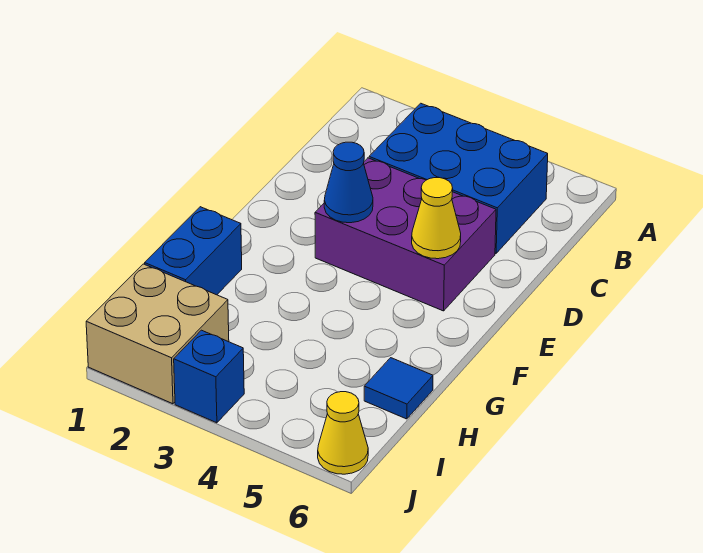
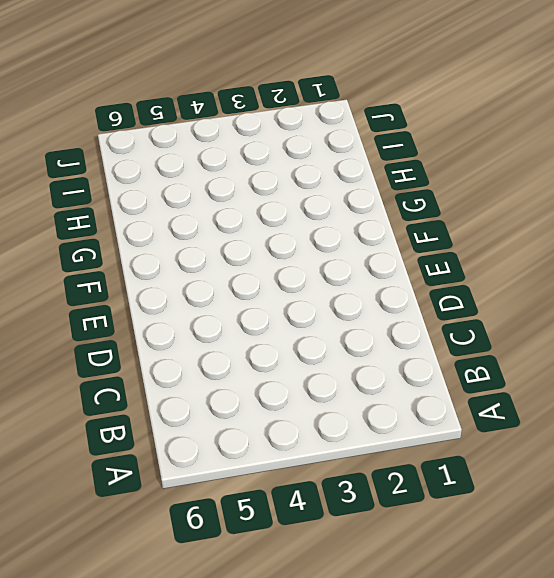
none -> blue 2x3 brick [369,103,548,253]
none -> purple 2x3 brick [315,158,496,311]

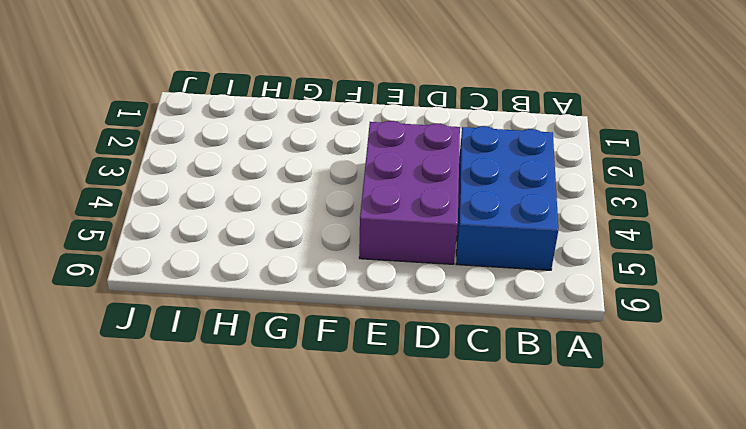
none -> blue 1x2 brick [145,207,242,295]
none -> blue 1x1 tile [364,358,433,419]

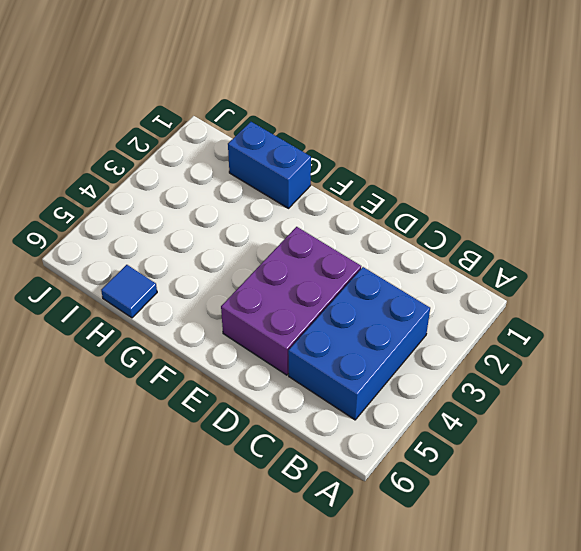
none -> tan 2x2 brick [86,264,229,404]
none -> blue 1x1 brick [174,330,244,423]

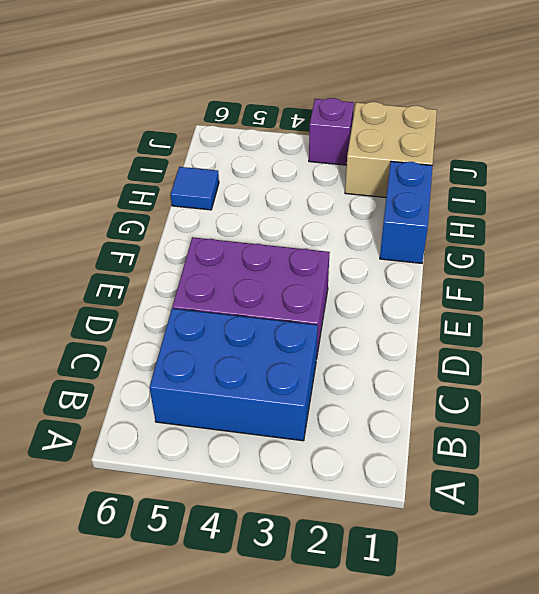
purple 1x1 brick [309,98,354,165] -> blue 1x1 brick [174,330,244,423]
none -> yellow 1x1 cone [318,392,368,474]
none -> blue 1x1 cone [324,142,373,223]

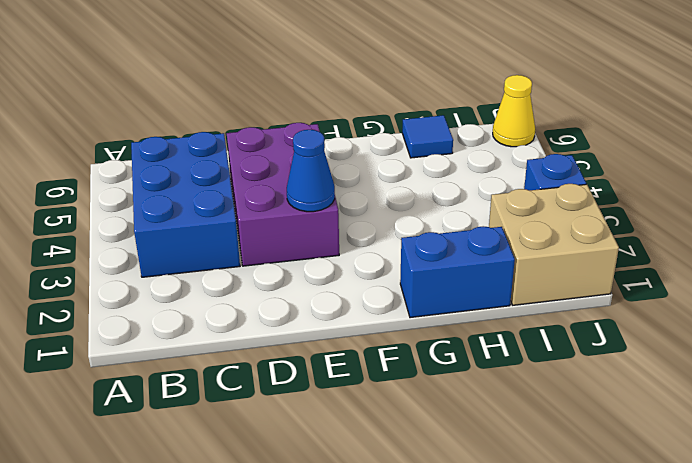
none -> yellow 1x1 cone [412,178,461,259]

